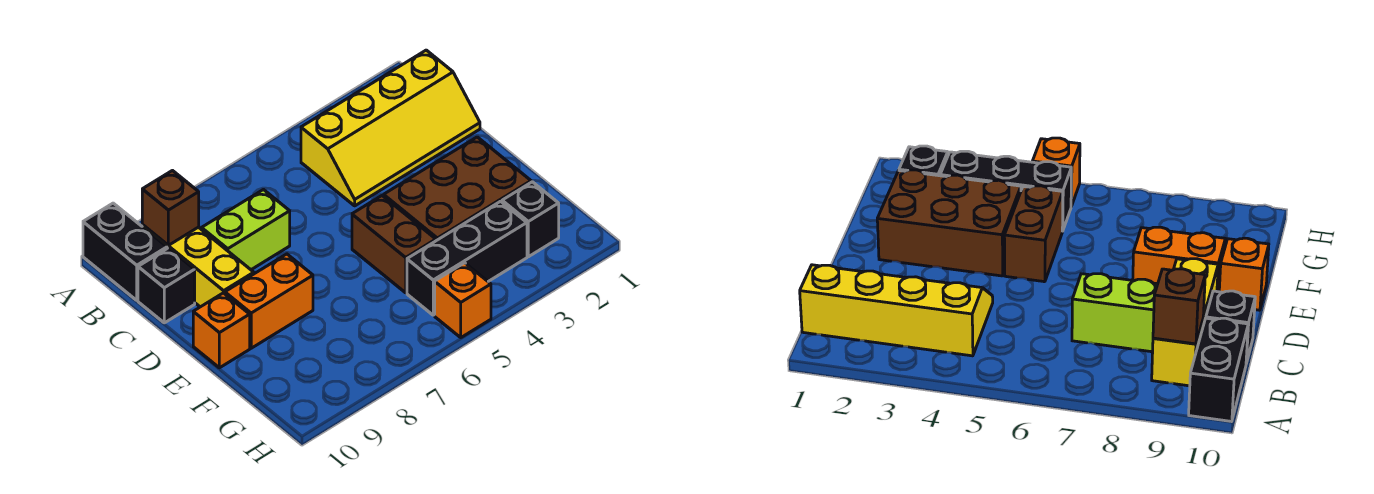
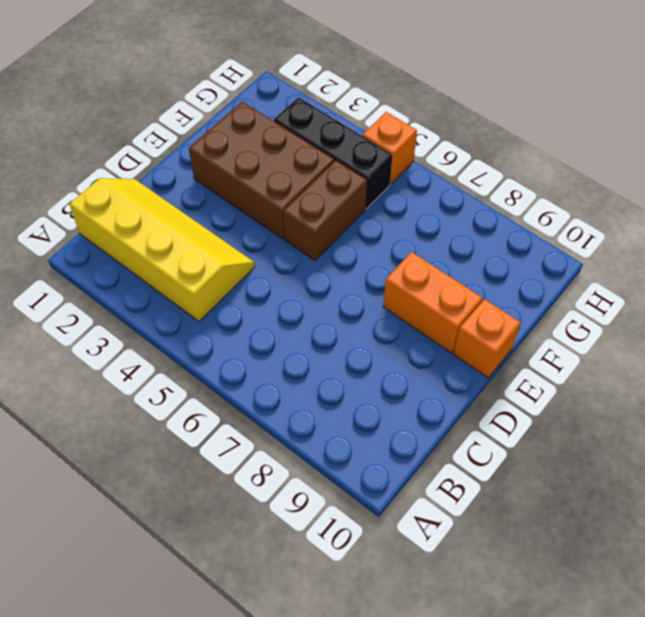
none -> black 1x2 brick [83,203,167,300]
none -> yellow 1x3 brick [142,225,254,307]
none -> lime 1x2 brick [202,190,290,270]

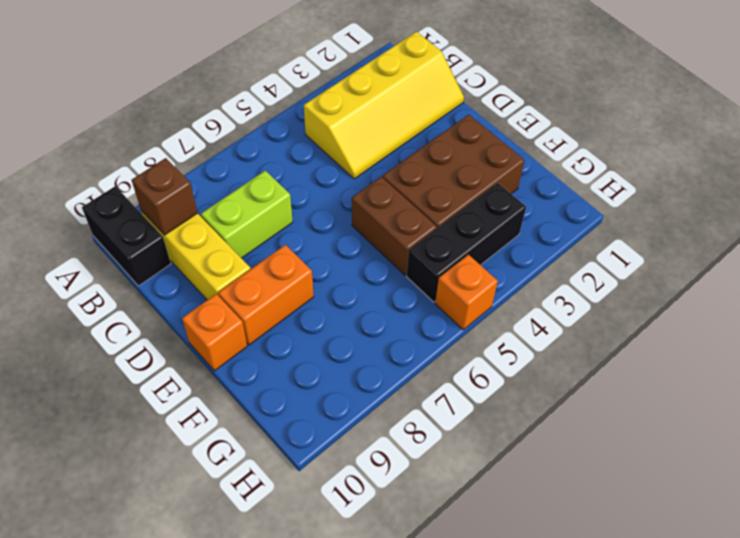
none -> black 1x1 brick [138,248,195,323]
none -> black 1x1 brick [502,182,559,257]

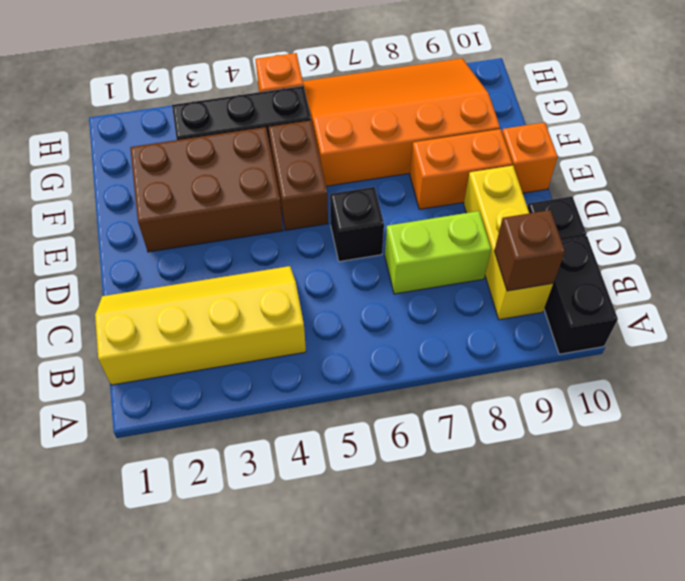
black 1x1 brick [330,187,384,262] -> black 1x1 brick moved to [502,182,559,257]
orange 3x4 slope [303,58,500,186] -> none

